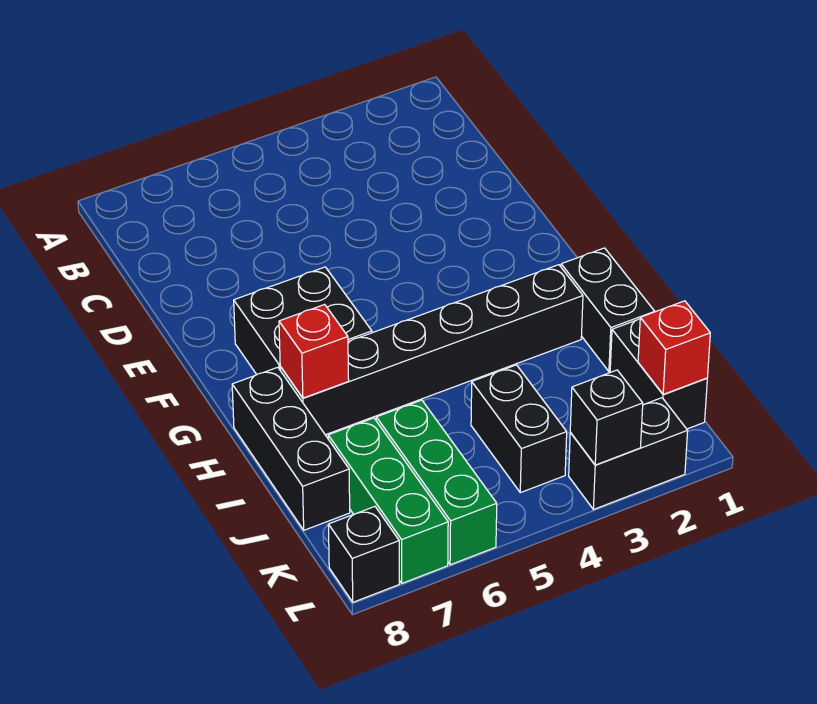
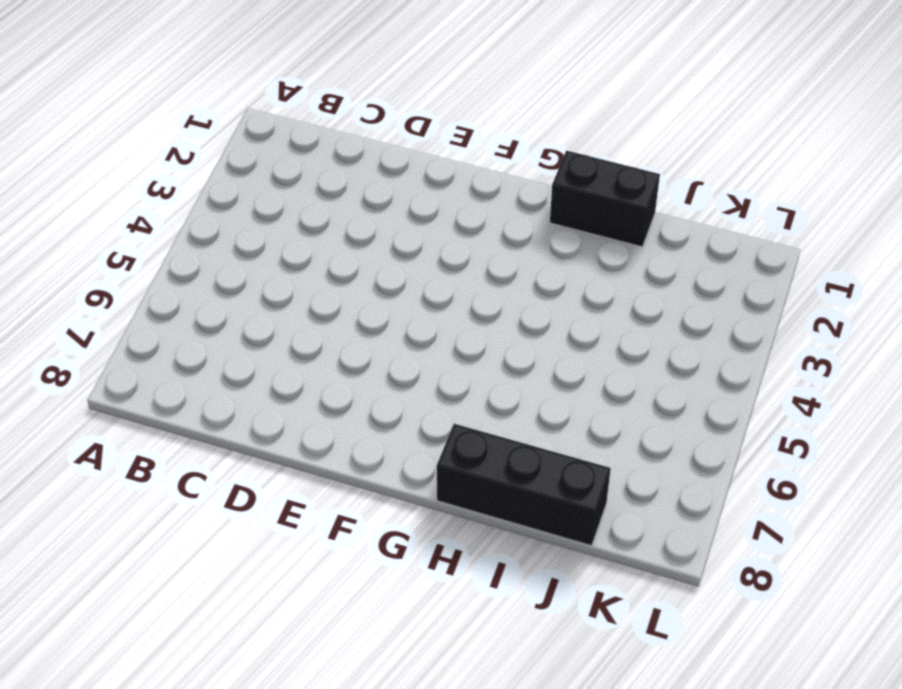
none -> black 2x2 brick [234,267,372,374]
none -> black 1x6 brick [280,265,583,435]
none -> black 1x2 brick [610,319,707,429]

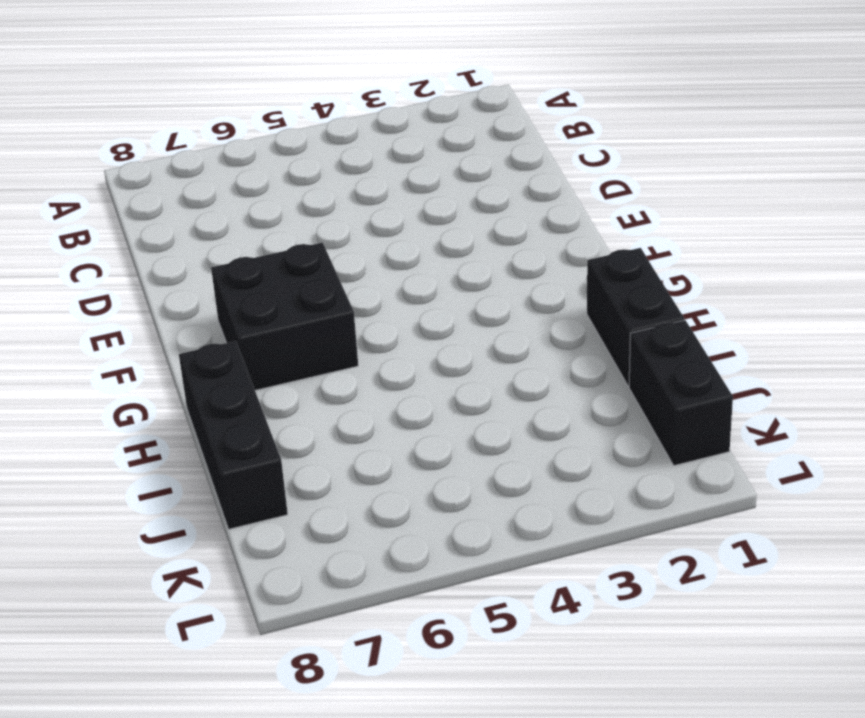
none -> black 1x6 brick [280,265,583,435]
none -> black 1x2 brick [471,365,567,493]
none -> green 1x3 brick [376,400,497,565]

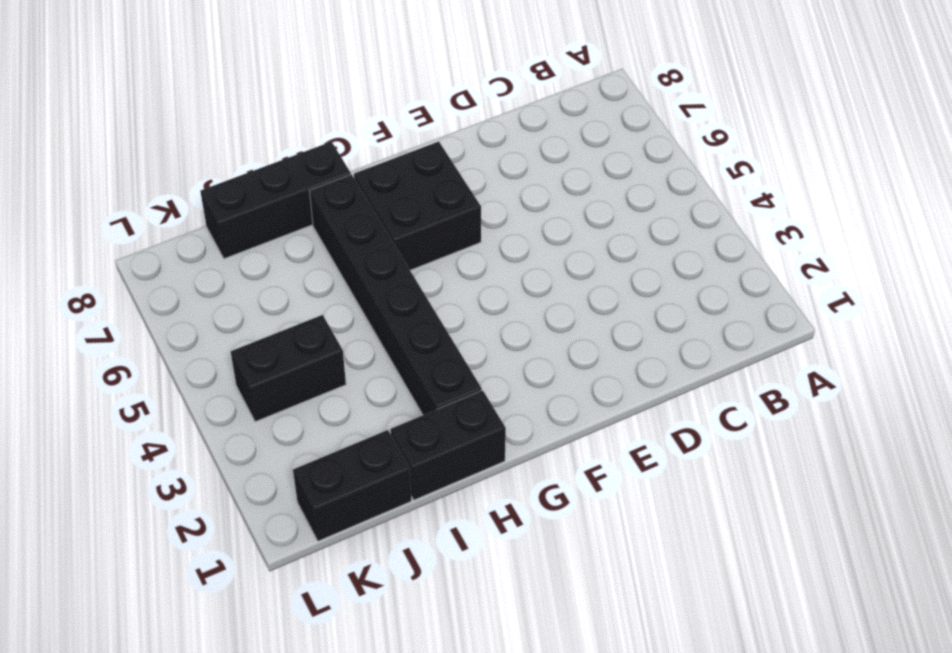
none -> green 1x3 brick [376,400,497,565]
none -> green 1x3 brick [328,418,448,583]
none -> black 1x2 brick [569,398,688,510]

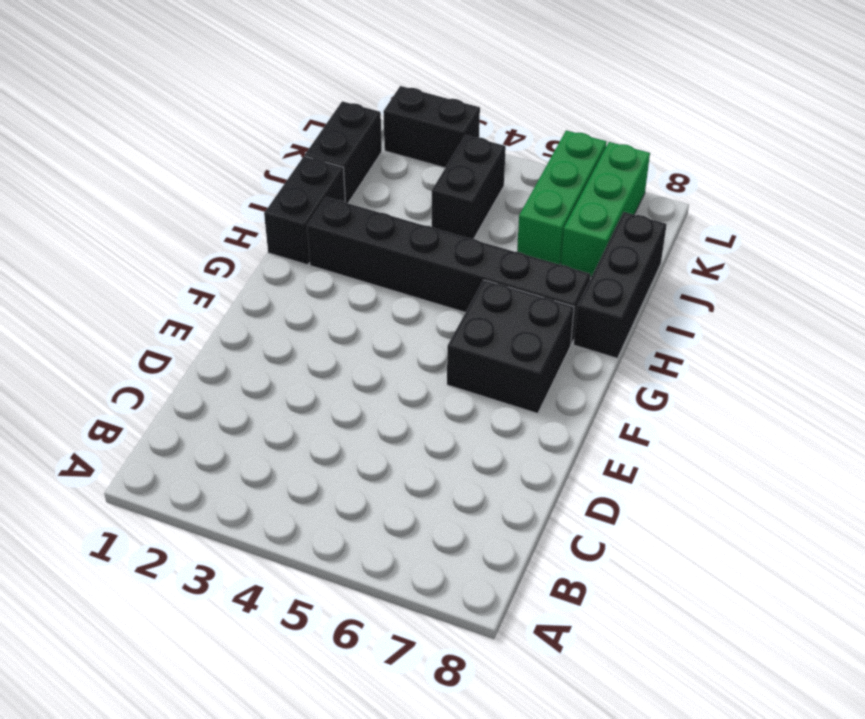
none -> black 1x1 brick [328,507,399,602]
none -> red 1x1 brick [279,305,349,398]
none -> red 1x1 brick [638,301,710,394]

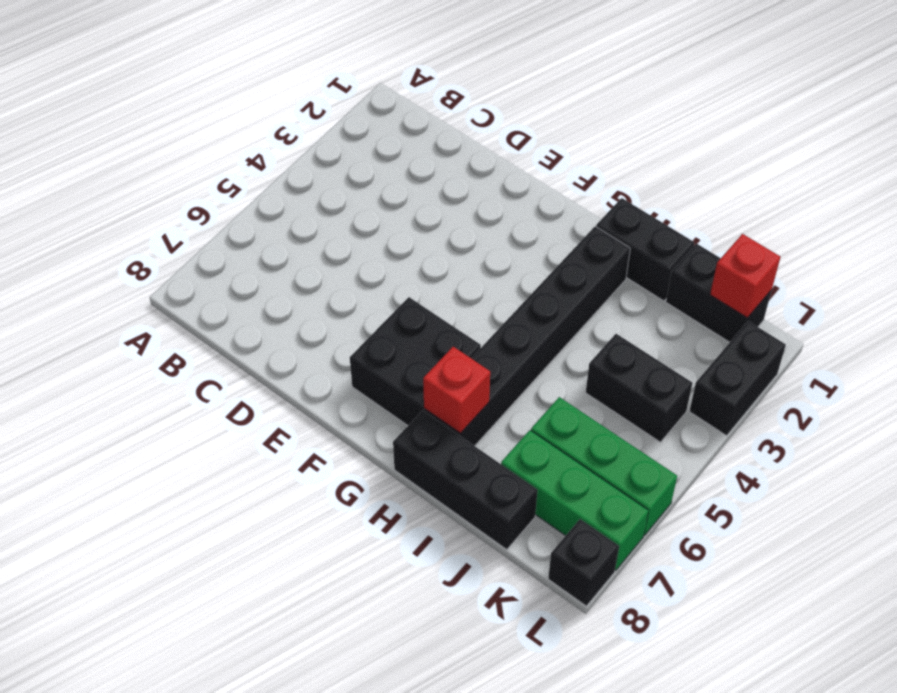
none -> black 1x1 brick [570,370,643,465]

